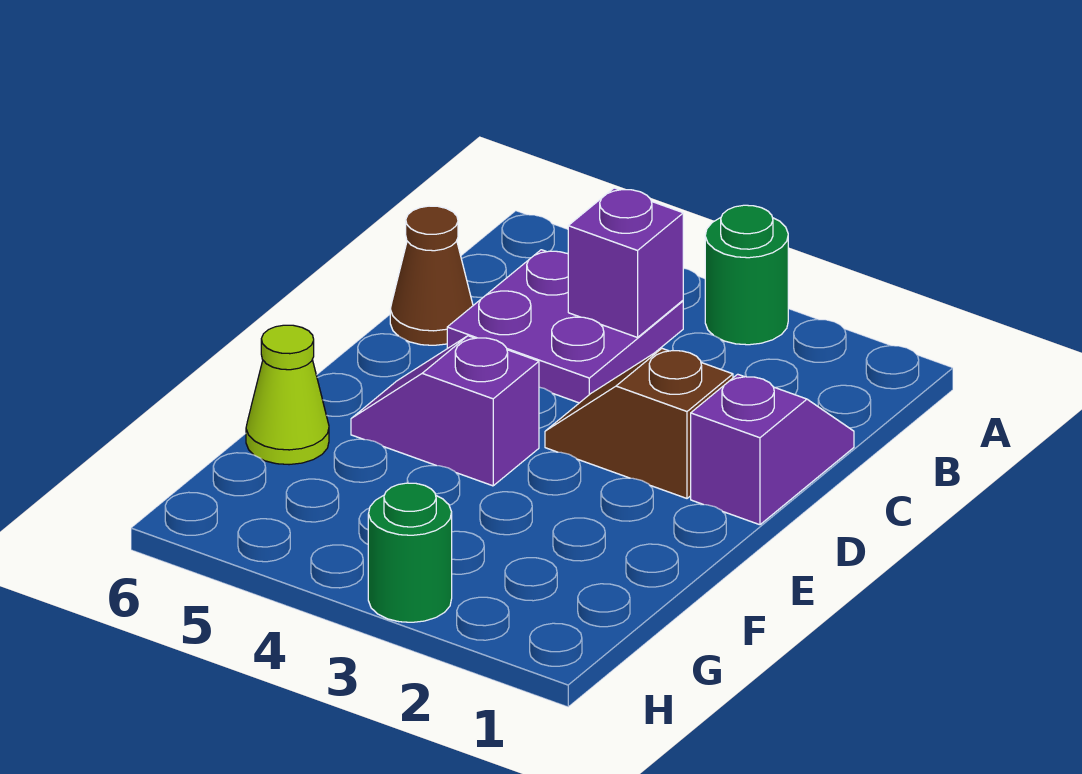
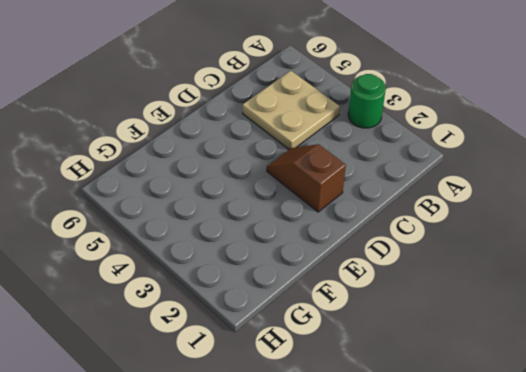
tan 2x2 plate [243,71,340,149] -> purple 2x2 plate [447,250,683,403]
none -> purple 1x2 slope [691,374,854,525]
none -> brown 1x1 cone [390,206,473,345]

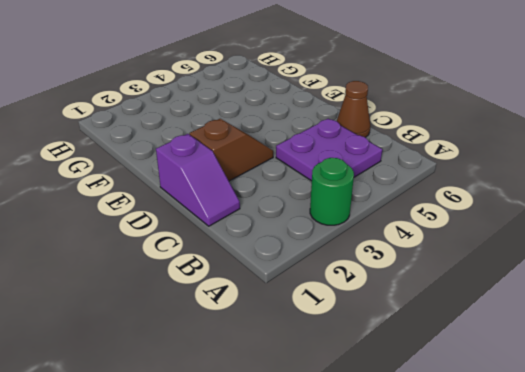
none -> purple 1x2 slope [351,336,539,486]
none -> lime 1x1 cone [246,325,329,465]

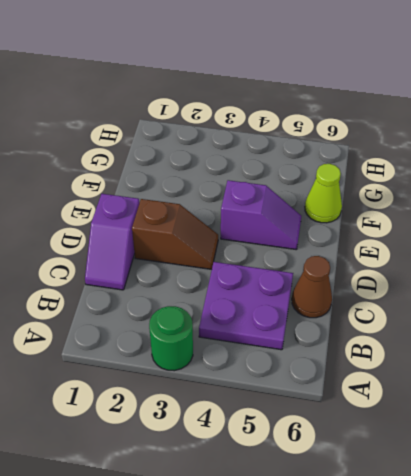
none -> green 1x1 round brick [368,483,452,622]
none -> purple 1x1 brick [568,188,683,337]

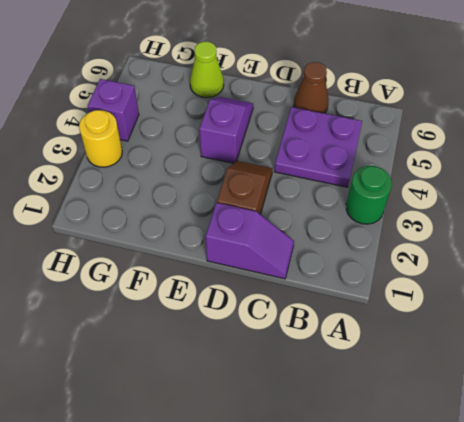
yellow 1x1 round brick [79,110,122,167] -> green 1x1 round brick [368,483,452,622]
purple 1x1 brick [88,79,139,141] -> purple 1x1 brick moved to [568,188,683,337]

